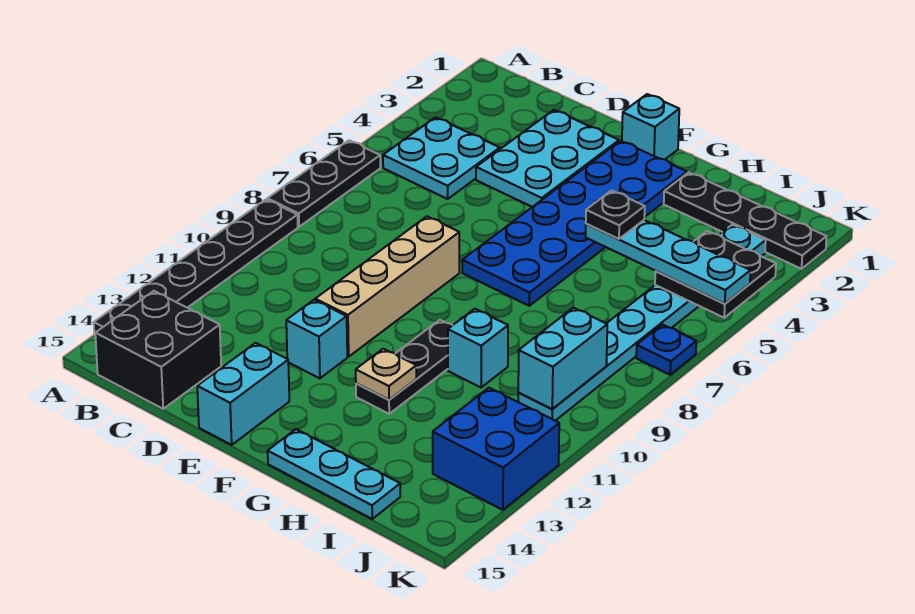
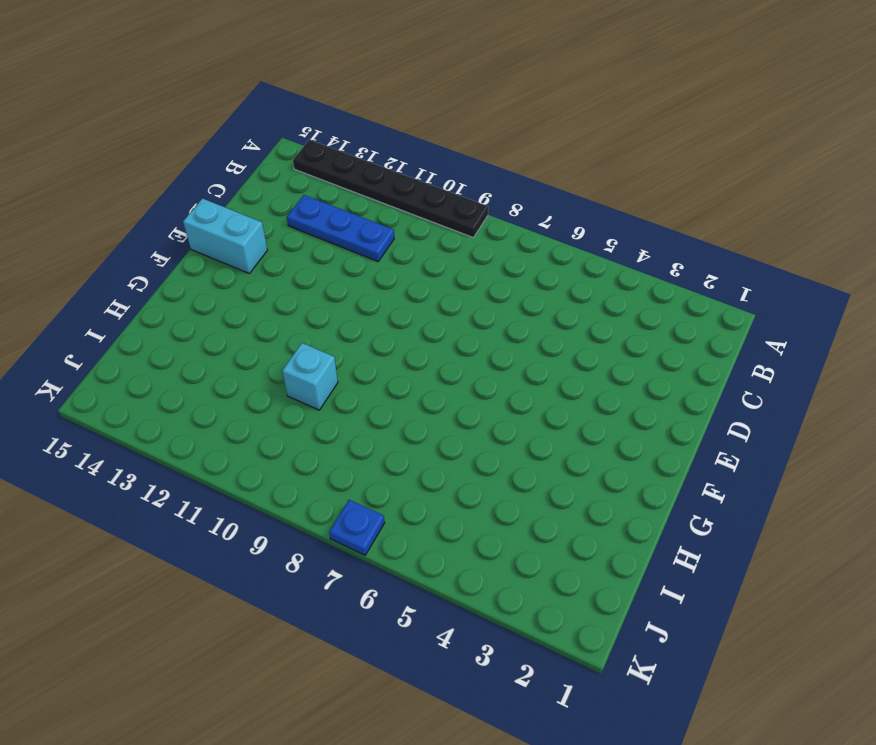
blue 1x3 plate [287,195,394,261] -> none
none -> black 1x3 plate [268,140,380,227]
none -> cyan 2x2 plate [383,117,500,199]
none -> black 2x2 brick [95,291,221,409]

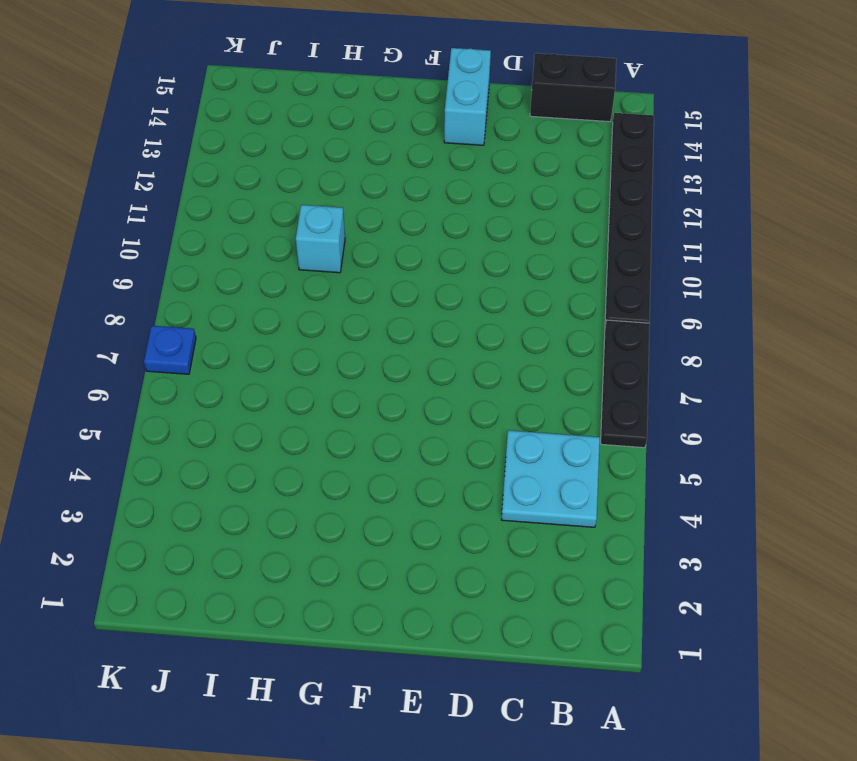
black 1x2 brick [530,53,616,122] -> black 2x2 brick [95,291,221,409]
none -> cyan 2x3 plate [476,110,619,207]
none -> tan 1x4 brick [315,216,459,357]
none -> cyan 1x1 brick [286,300,347,378]

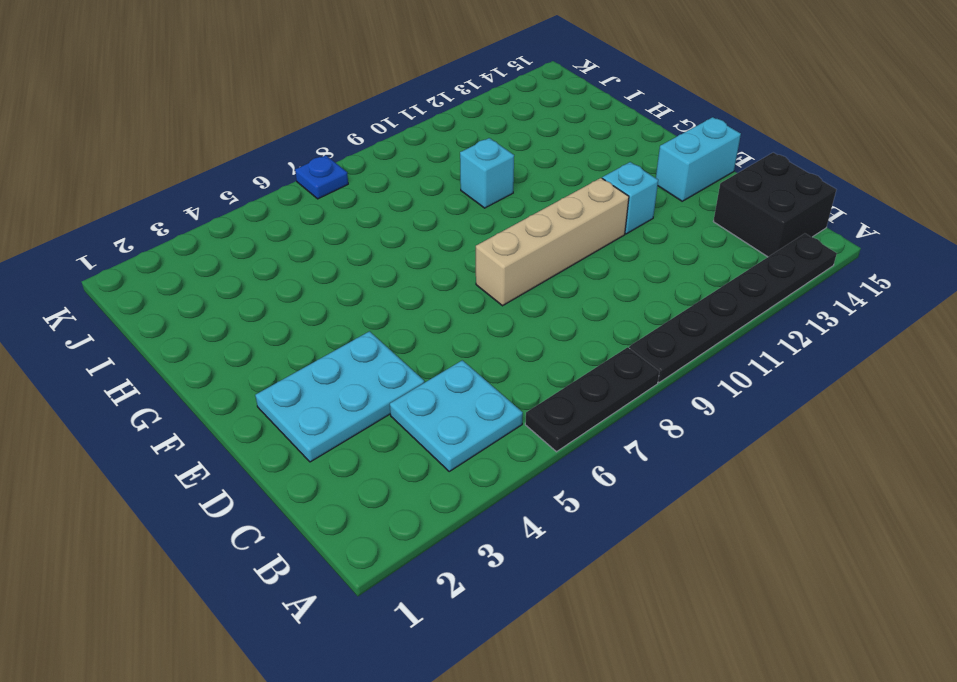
none -> cyan 1x1 brick [622,94,679,160]
none -> blue 2x6 plate [462,141,687,306]
none -> black 1x3 plate [356,320,453,414]

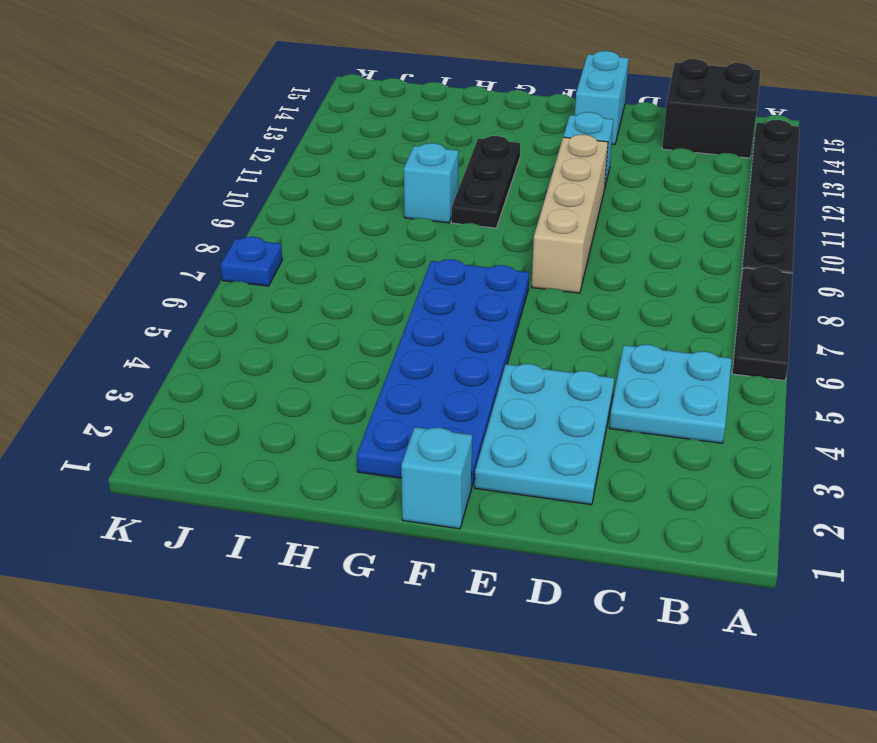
none -> cyan 1x3 plate [268,429,400,519]
none -> black 1x4 plate [664,172,827,269]
none -> cyan 1x8 plate [518,225,766,421]

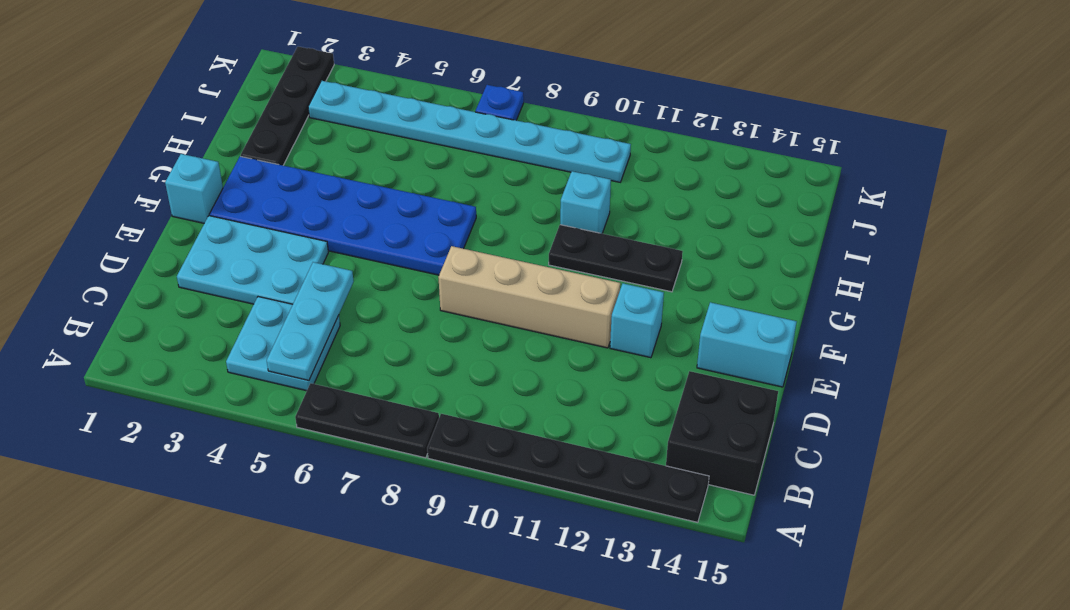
cyan 1x3 plate [267,262,354,381] -> cyan 1x3 plate moved to [268,429,400,519]
none -> blue 2x2 brick [433,388,559,510]
none -> tan 1x1 plate [356,349,416,400]
none -> black 2x2 plate [655,231,776,318]

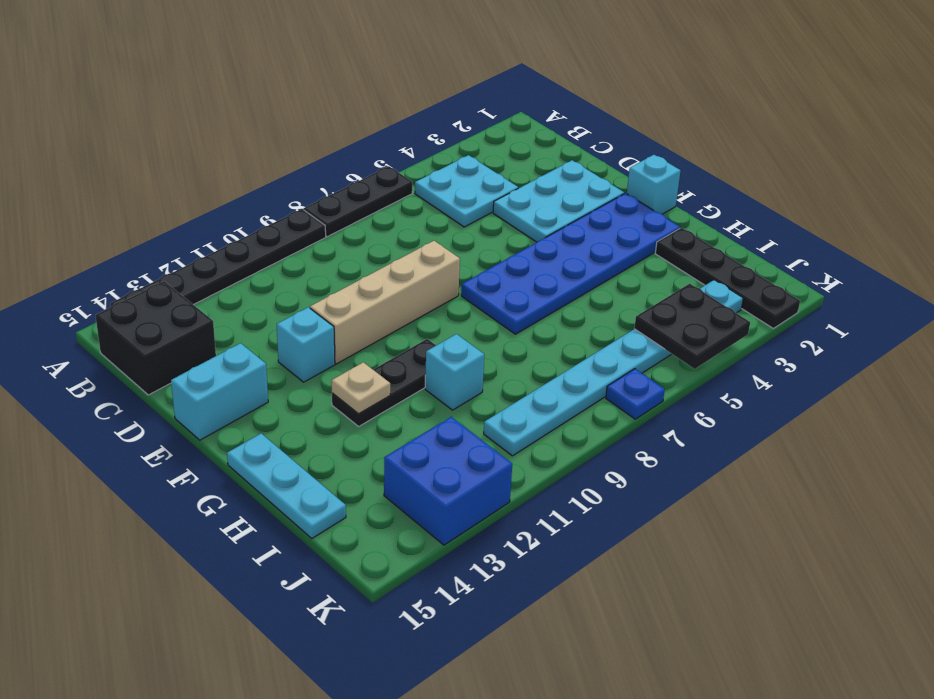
none -> cyan 1x2 brick [518,308,607,409]
none -> cyan 1x4 plate [586,220,751,304]
none -> black 1x1 plate [586,190,645,239]

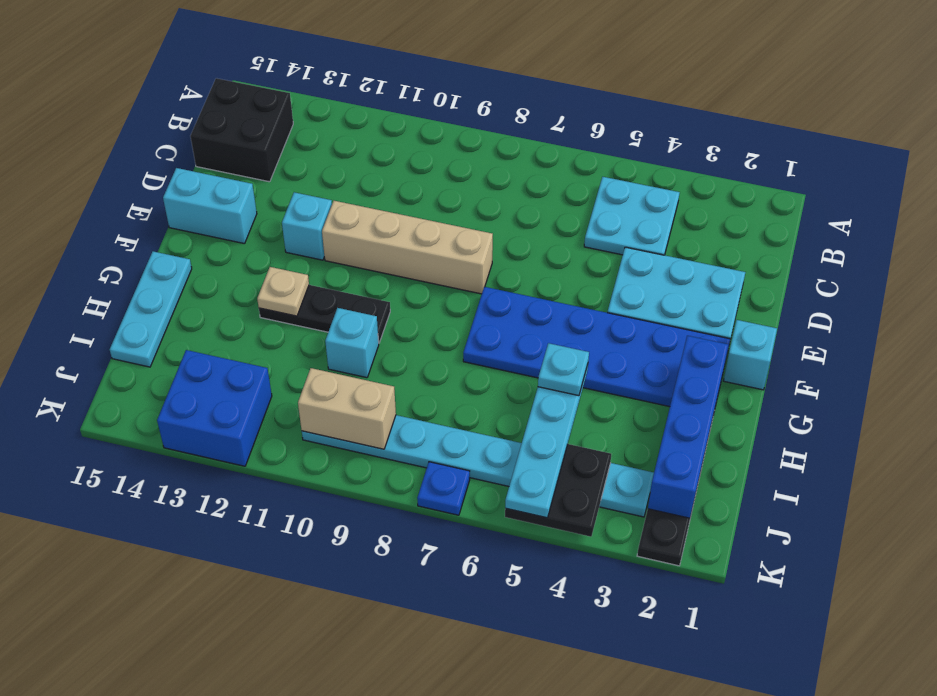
blue 1x4 brick [648,336,728,518] -> none
cyan 1x1 plate [538,343,589,396] -> black 1x1 plate [586,190,645,239]
tan 1x2 brick [298,368,396,449] -> cyan 1x2 brick [518,308,607,409]
none -> black 1x3 plate [268,140,380,227]
none -> black 1x6 plate [94,199,298,335]

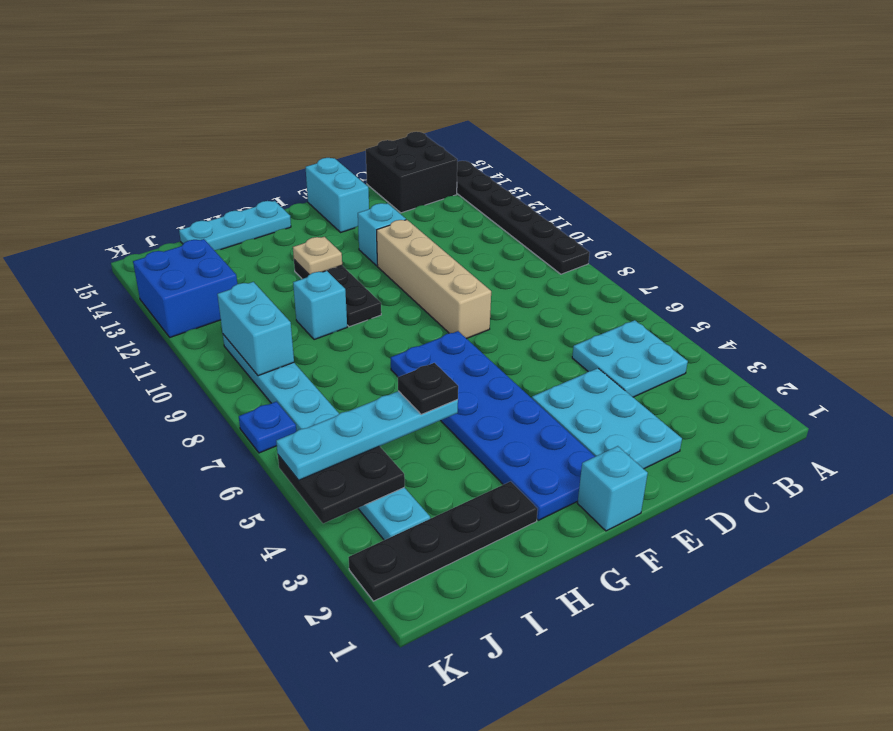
none -> black 1x3 plate [268,140,380,227]

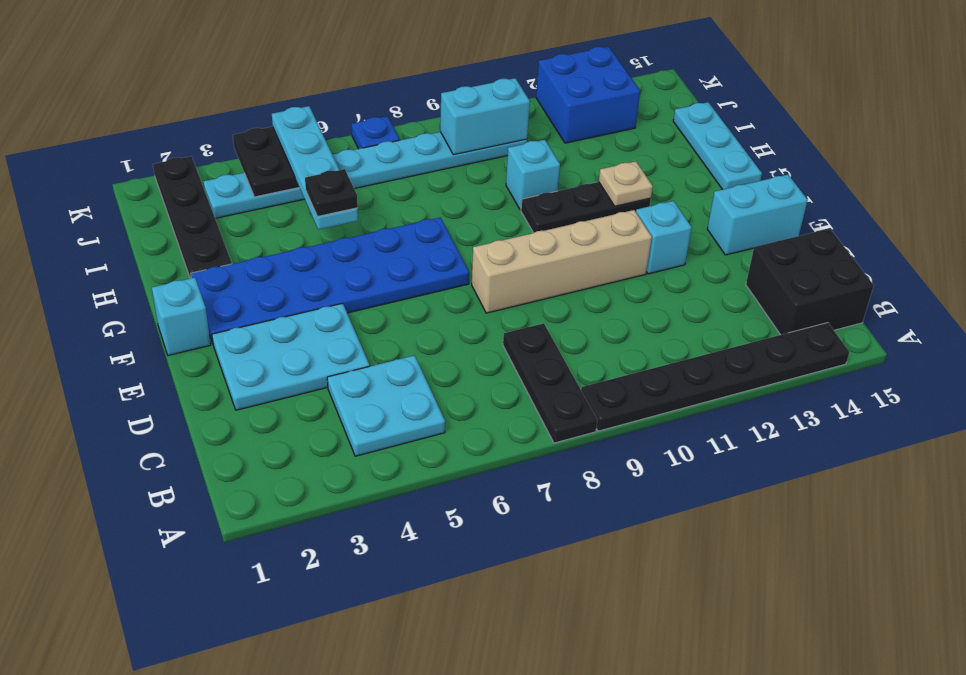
black 1x3 plate [503,323,597,443] -> black 1x3 plate turned to [268,140,380,227]

